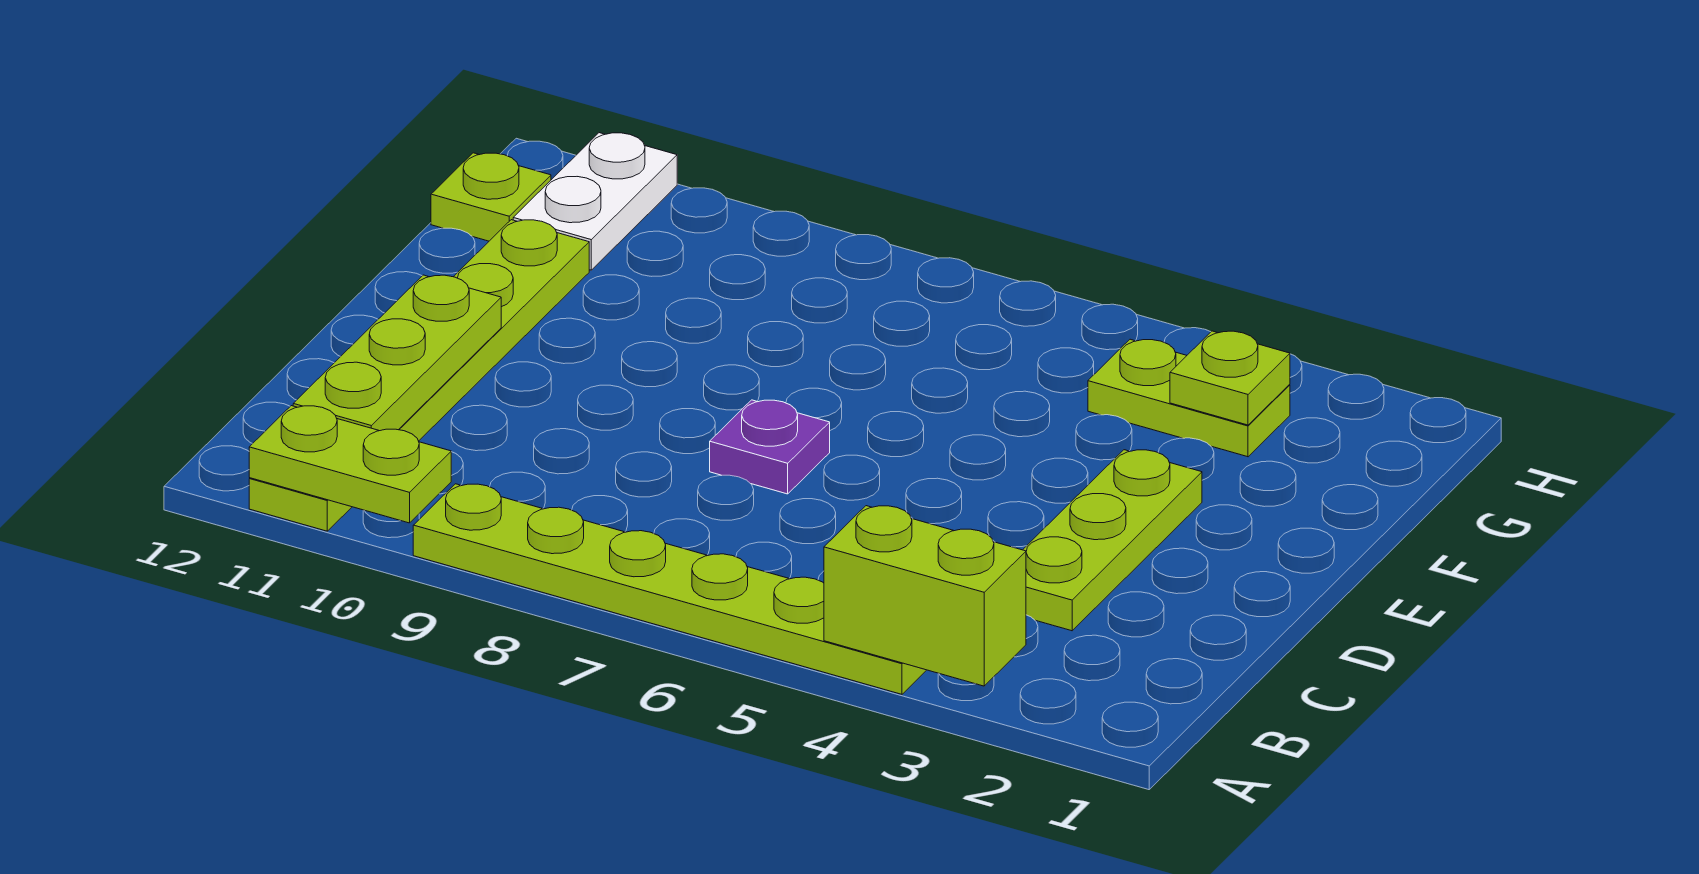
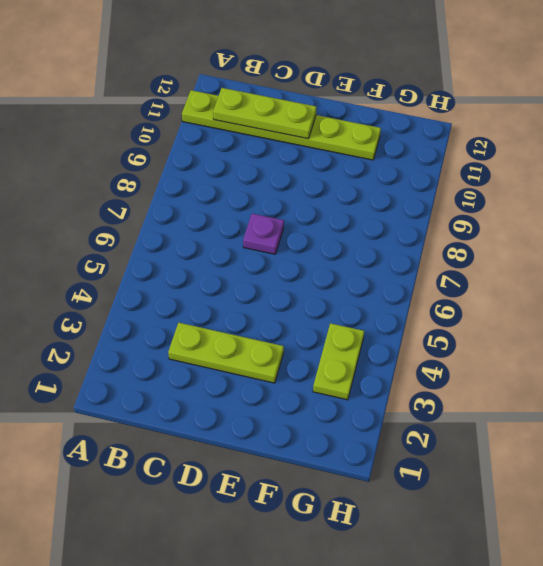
none -> lime 1x6 plate [413,484,926,694]
none -> white 1x2 plate [513,133,677,270]

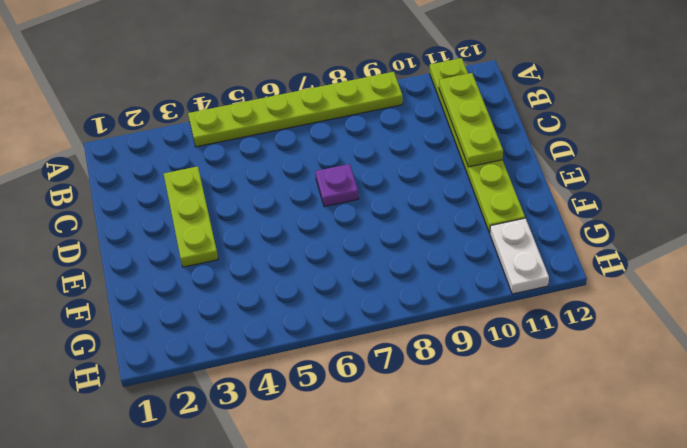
none -> lime 1x2 plate [1088,339,1290,457]
none -> lime 1x1 plate [431,153,551,241]

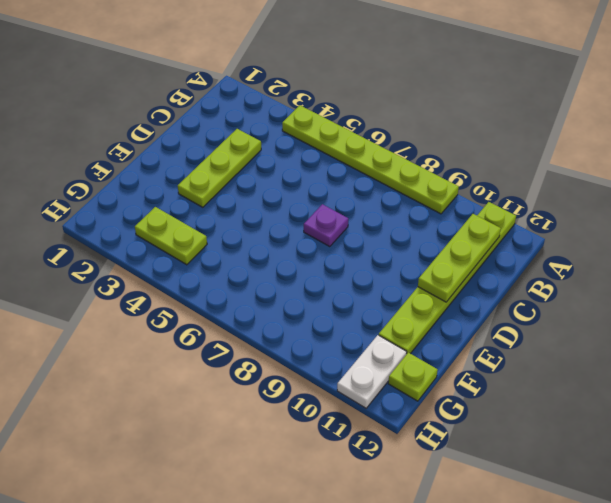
none -> lime 1x2 brick [824,506,1026,686]
none -> lime 1x2 plate [249,406,451,523]

